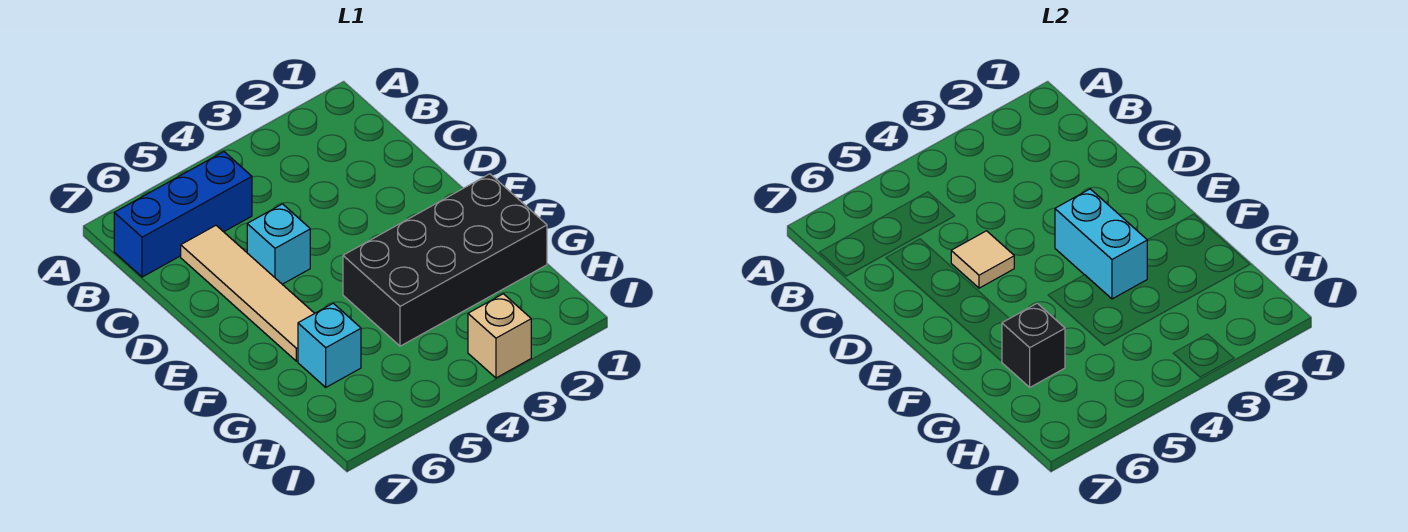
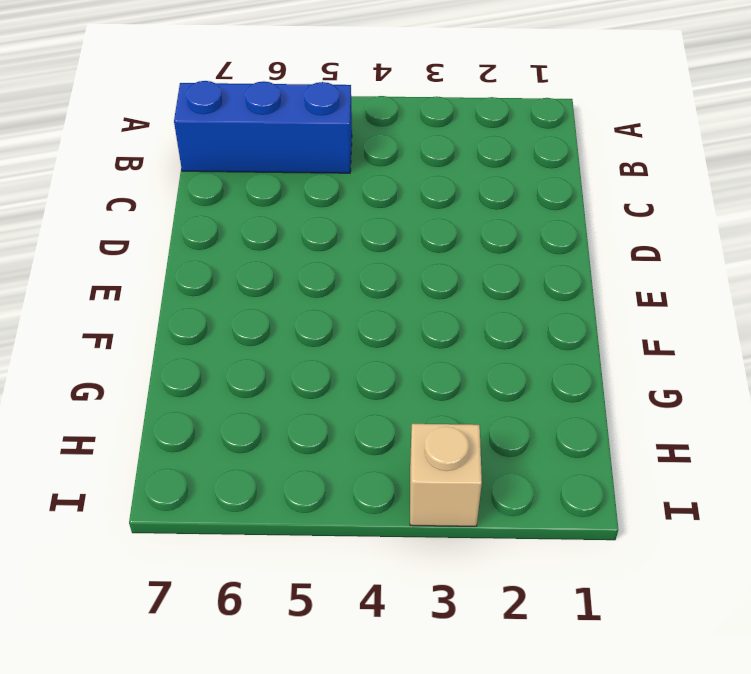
none -> tan 1x4 tile [181,225,314,361]
none -> cyan 1x1 brick [247,204,310,284]

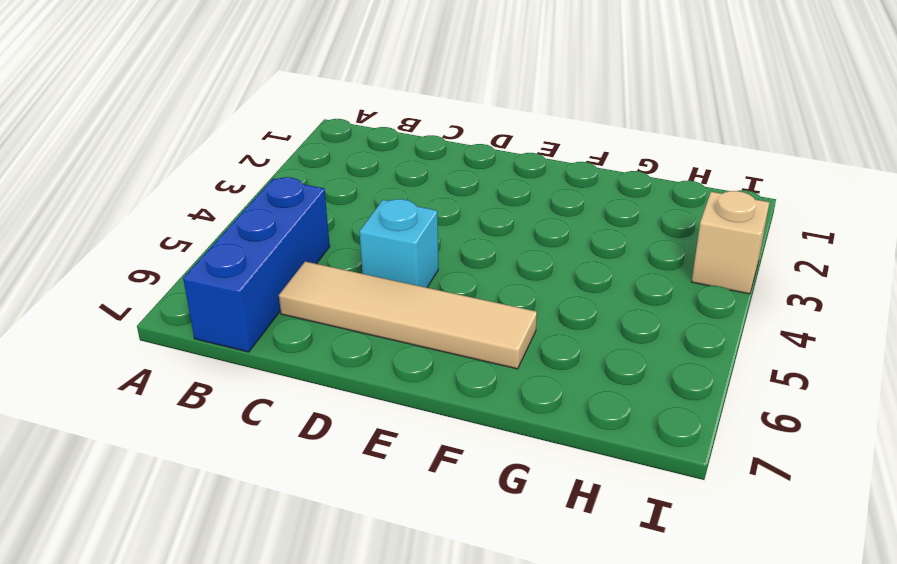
none -> black 2x4 brick [343,174,547,346]
none -> cyan 1x1 brick [298,303,361,387]

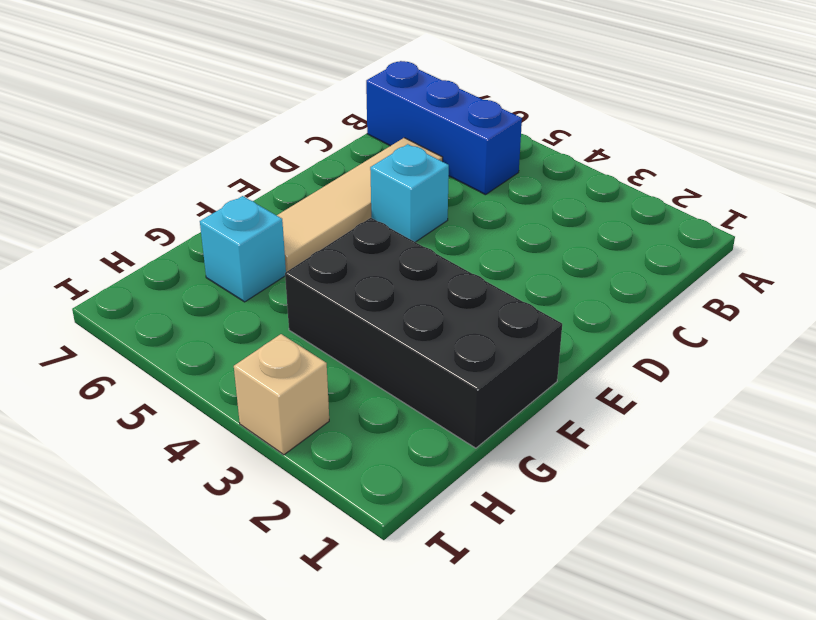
none -> tan 1x1 tile [951,231,1014,288]
none -> cyan 1x2 brick [1055,189,1147,299]

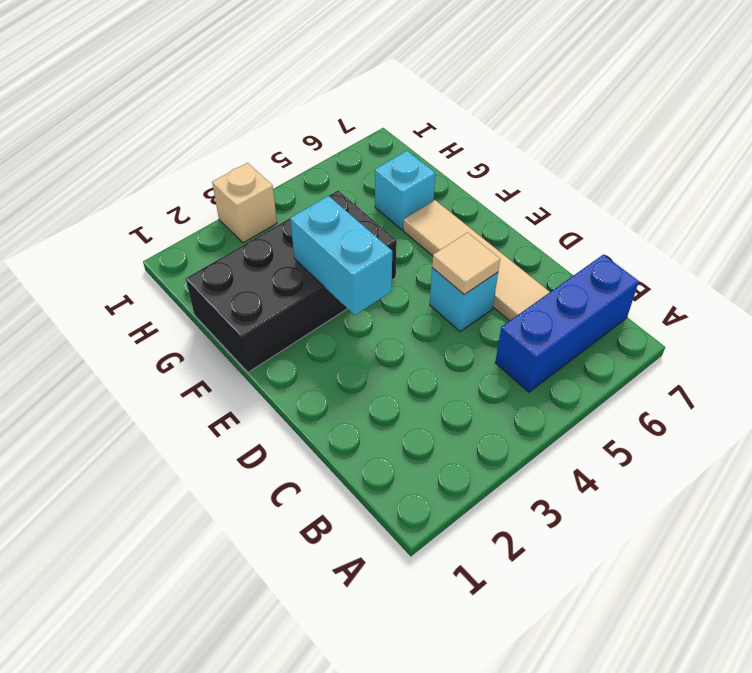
none -> black 1x1 brick [1002,303,1065,387]

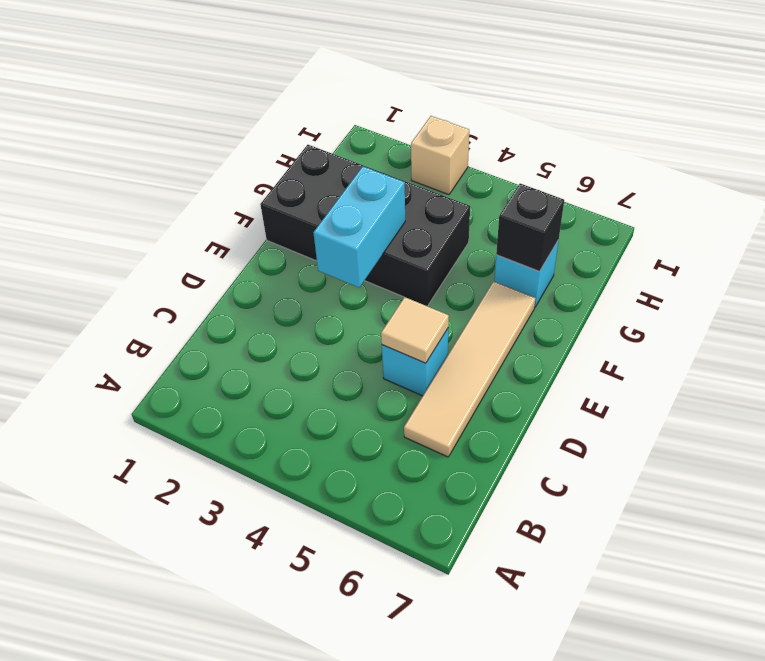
none -> blue 1x3 brick [114,152,252,277]

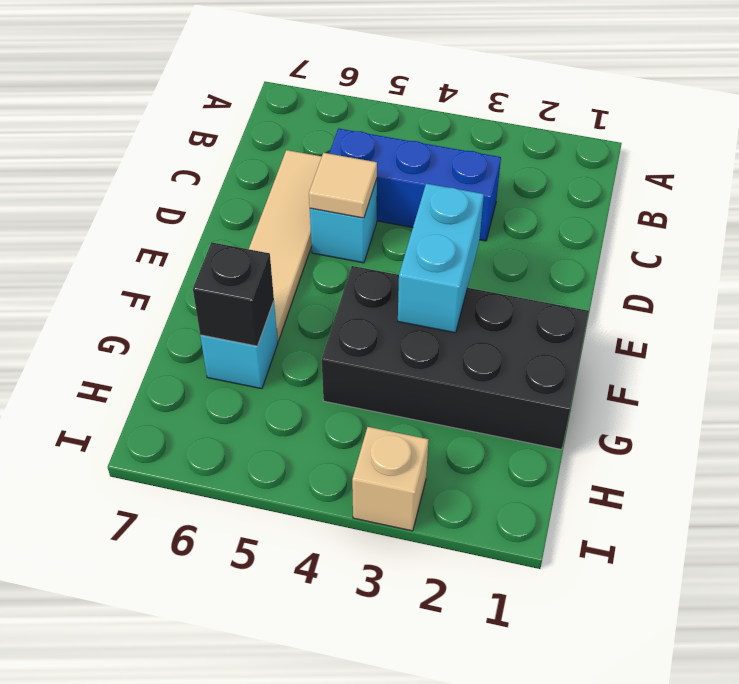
blue 1x3 brick [329,128,501,241] -> blue 1x3 brick moved to [114,152,252,277]

